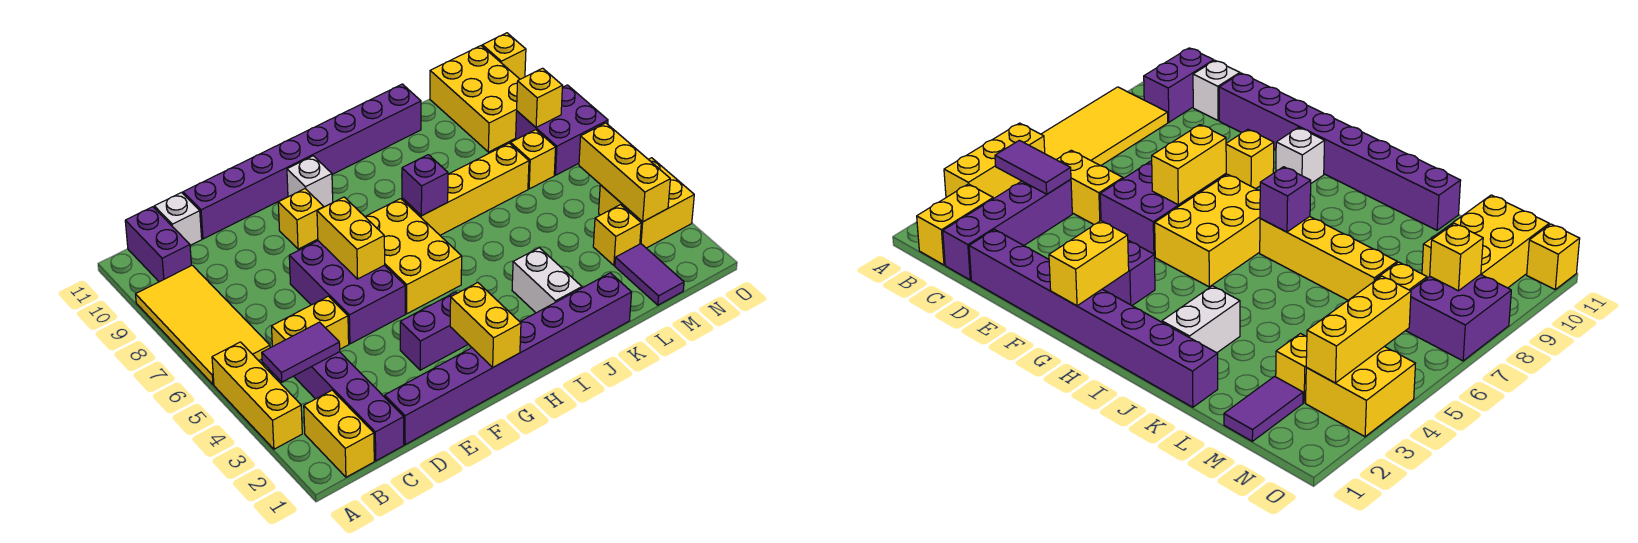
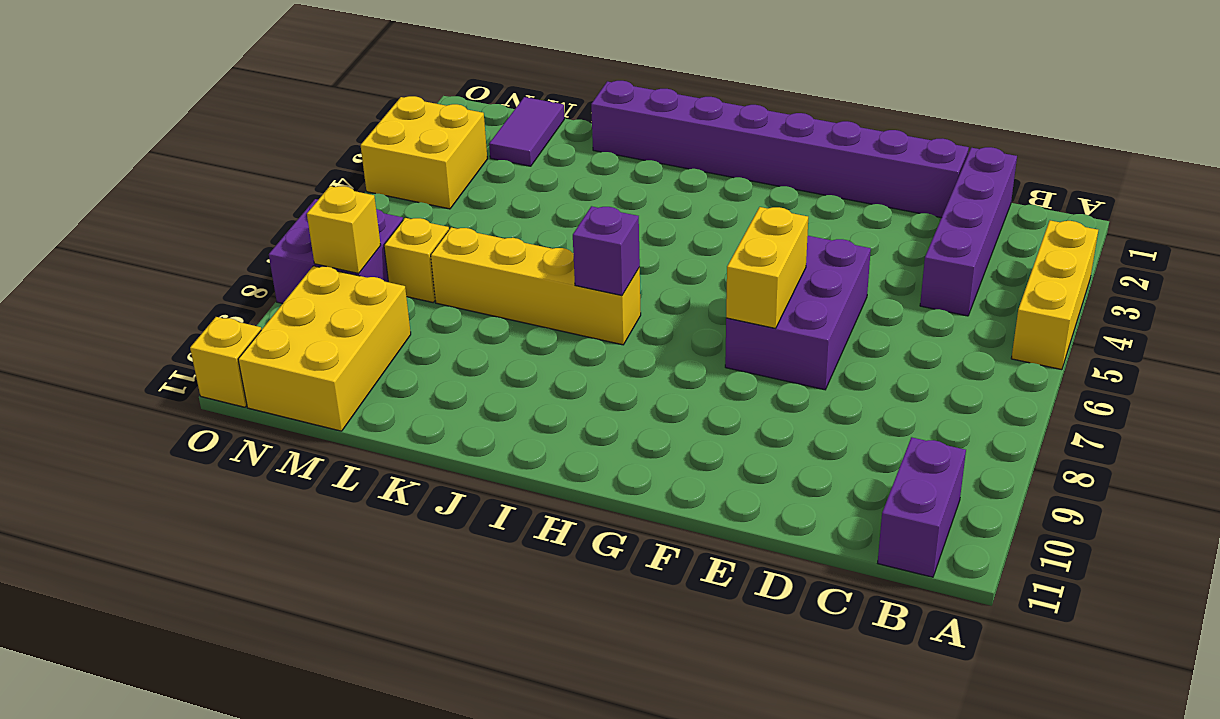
none -> yellow 2x4 tile [136,265,270,385]
none -> yellow 1x2 brick [304,390,374,477]
none -> yellow 1x2 brick [272,296,349,349]

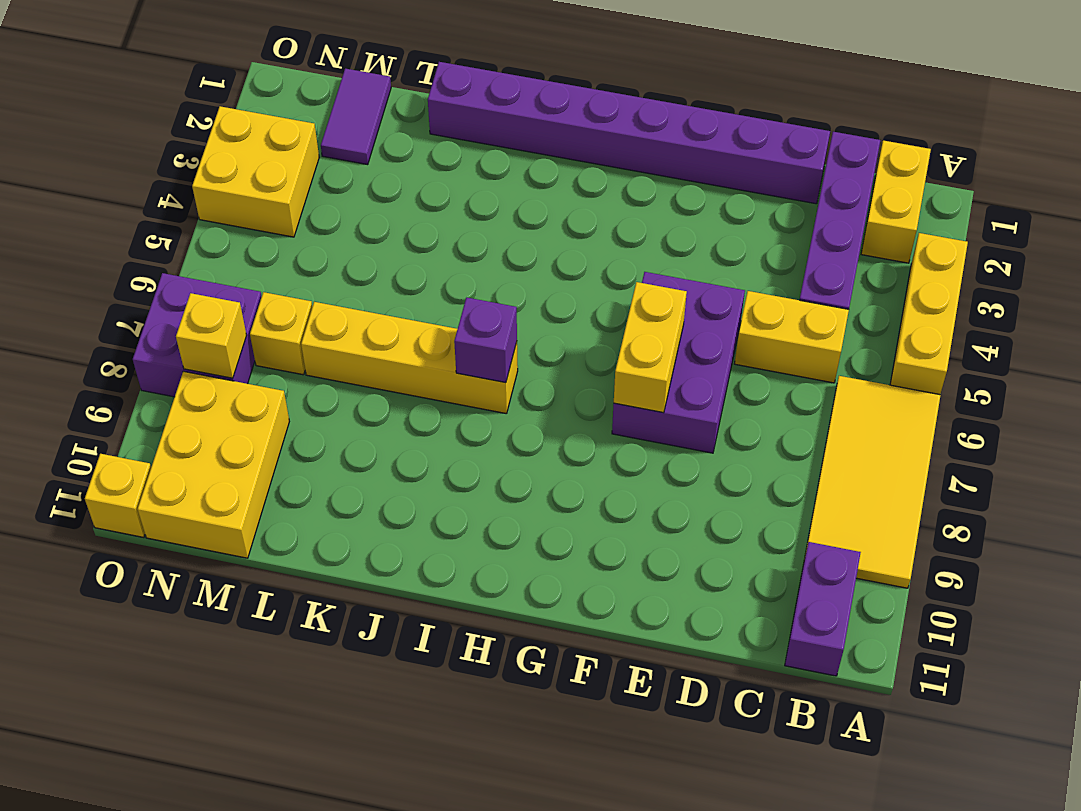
none -> white 1x1 brick [154,193,202,245]
none -> purple 1x8 brick [183,84,421,239]
none -> purple 1x2 brick [400,292,468,370]

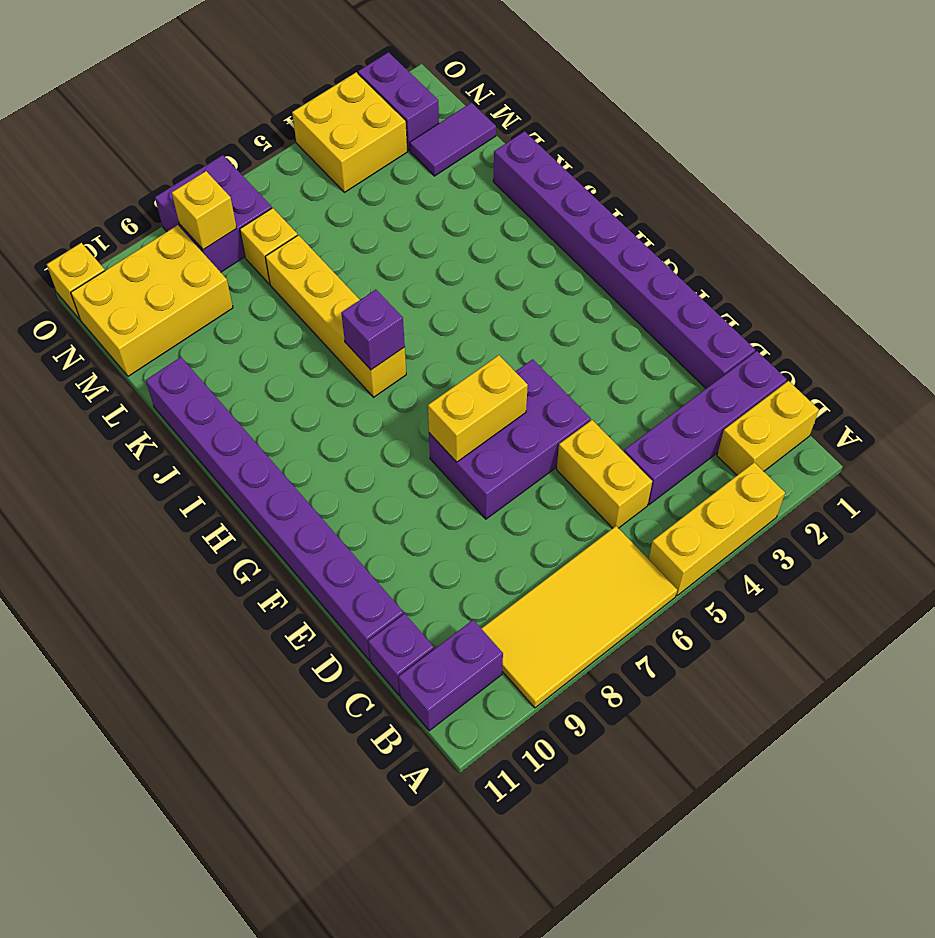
purple 1x1 brick [368,614,434,695] -> white 1x1 brick [154,193,202,245]
purple 1x2 brick [358,52,439,151] -> purple 1x2 brick moved to [400,292,468,370]
none -> yellow 1x1 brick [278,189,324,249]
none -> yellow 2x3 brick [365,199,462,314]
none -> white 1x1 brick [287,156,333,207]

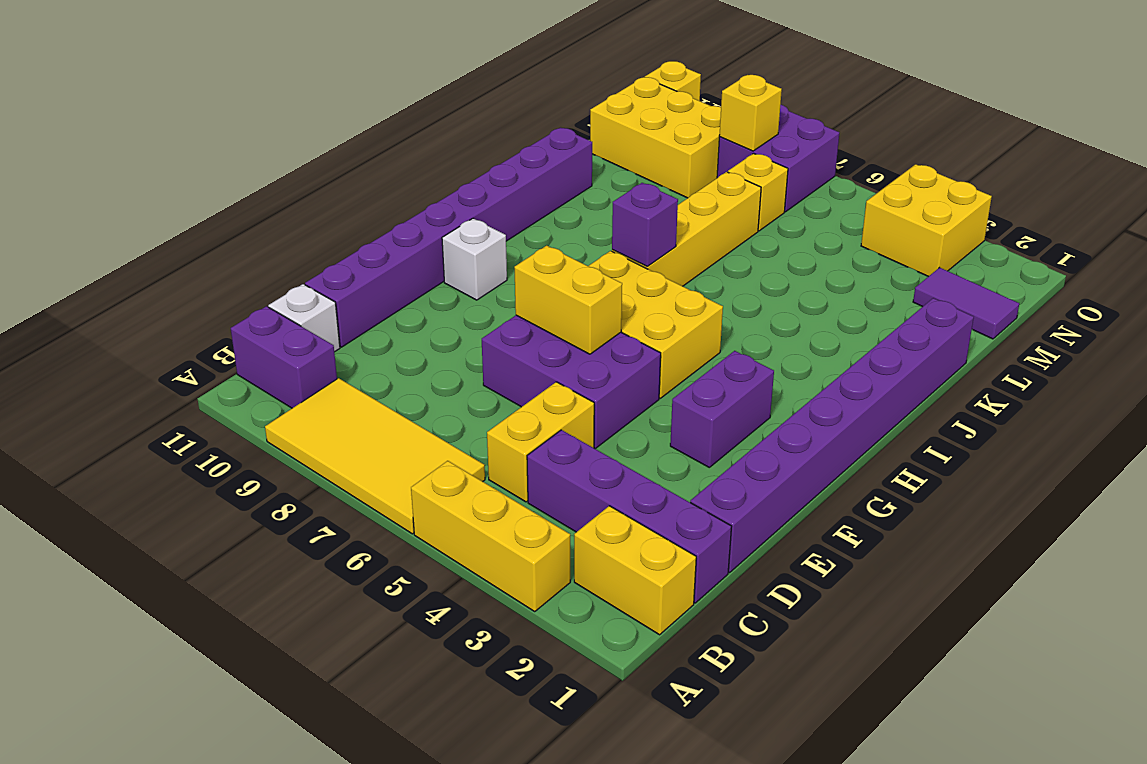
none -> yellow 1x1 brick [278,189,324,249]
none -> white 1x2 brick [512,248,582,313]
none -> yellow 1x1 brick [593,205,641,265]

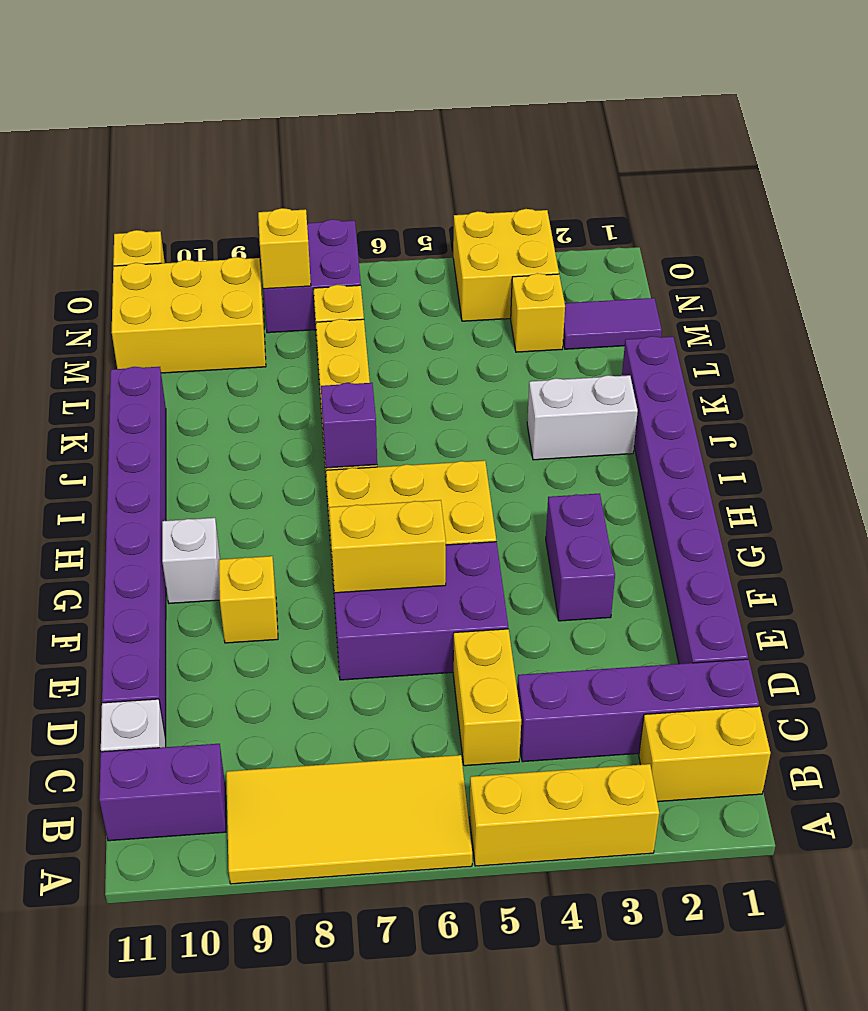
none -> purple 1x2 tile [262,322,340,382]
none -> yellow 1x2 brick [450,283,521,367]
none -> yellow 1x3 brick [579,123,670,222]

